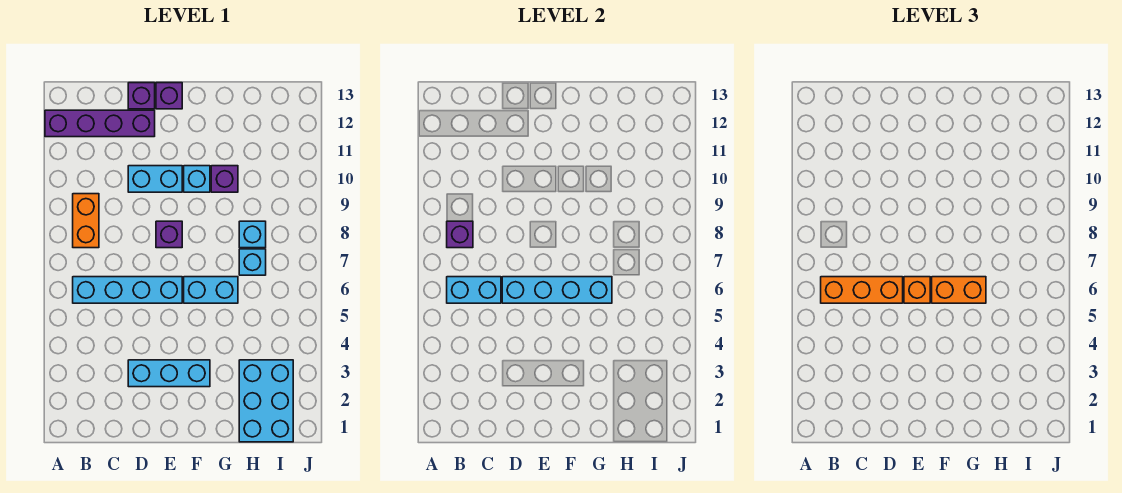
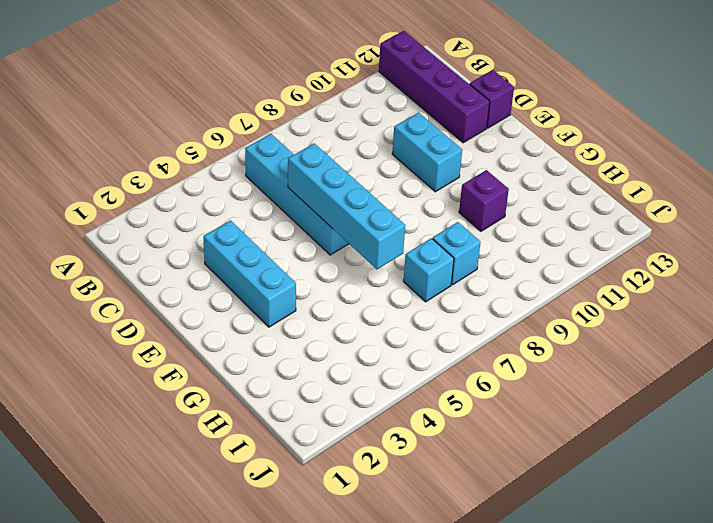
none -> orange 1x2 brick [73,194,99,248]
none -> purple 1x1 brick [156,221,182,248]
none -> purple 1x1 brick [156,83,182,109]

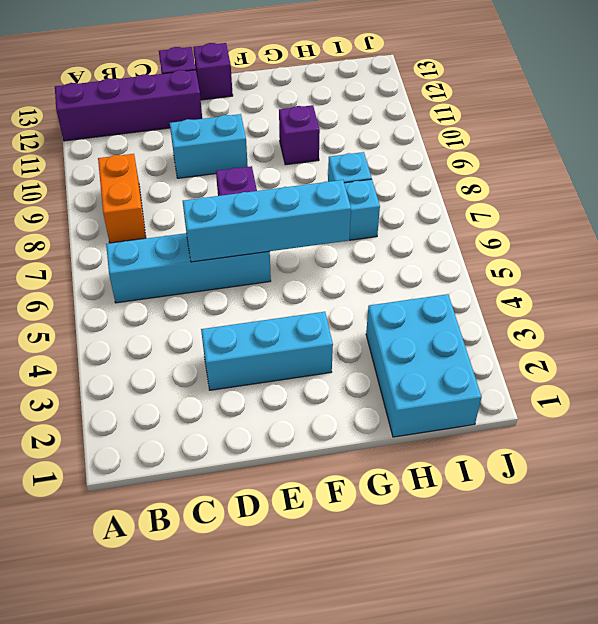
none -> cyan 1x2 brick [184,277,238,303]
none -> cyan 1x1 brick [184,166,210,192]
none -> cyan 1x2 brick [447,277,501,303]

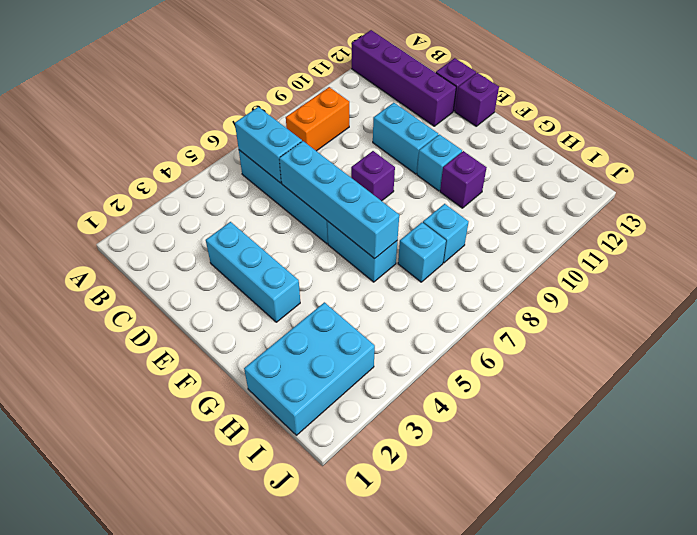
none -> purple 1x1 brick [447,221,473,248]
none -> orange 1x3 brick [821,277,903,303]
none -> orange 1x1 brick [904,277,930,303]

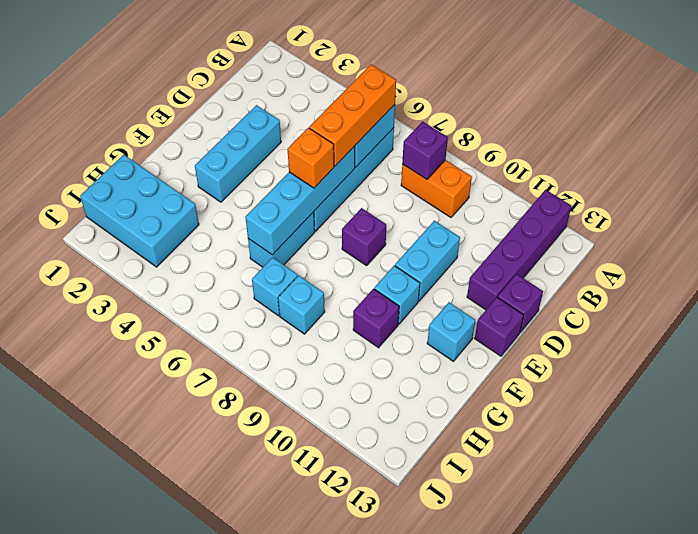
cyan 1x1 brick [427,302,475,361] -> none
none -> orange 1x2 brick [932,277,986,303]

